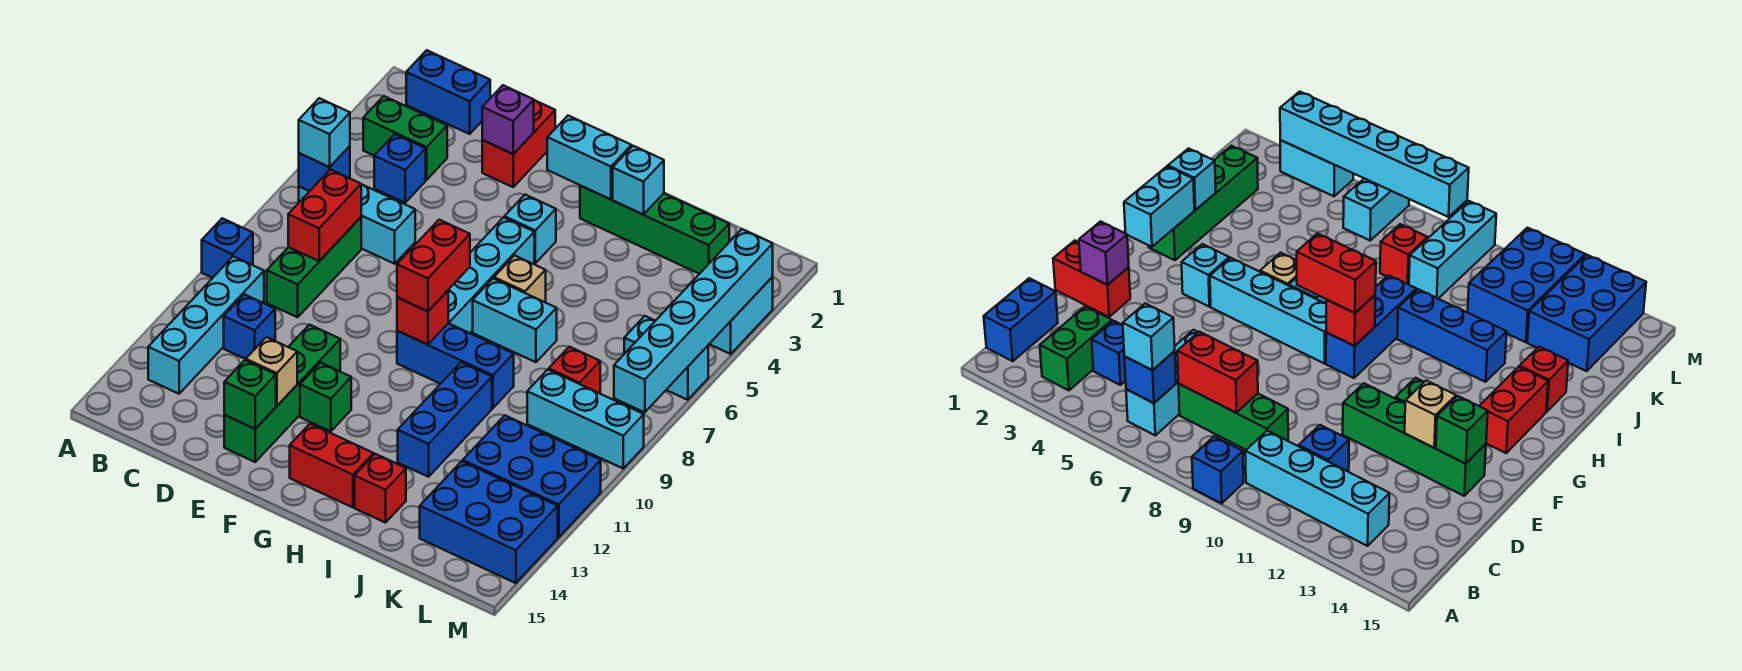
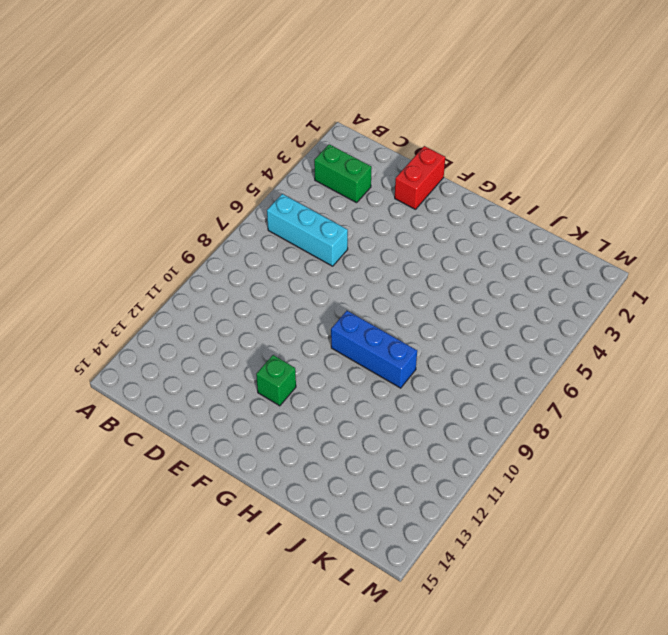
none -> blue 1x1 brick [202,218,253,278]
none -> blue 1x2 brick [406,50,490,134]
none -> cyan 1x4 brick [148,256,264,394]
none -> blue 1x1 brick [374,134,426,203]

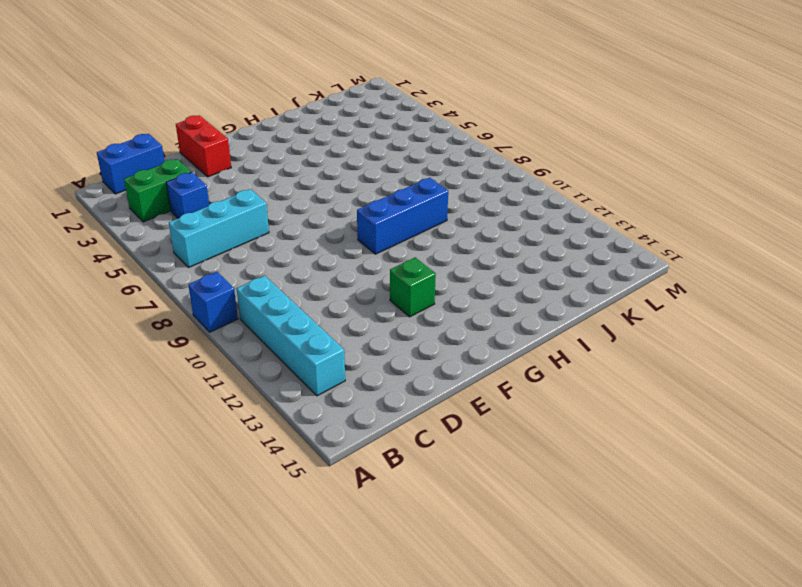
none -> green 1x3 brick [267,217,361,317]
none -> blue 1x1 brick [224,294,275,359]
none -> green 1x4 brick [224,325,340,462]
none -> cyan 1x1 brick [504,195,556,263]

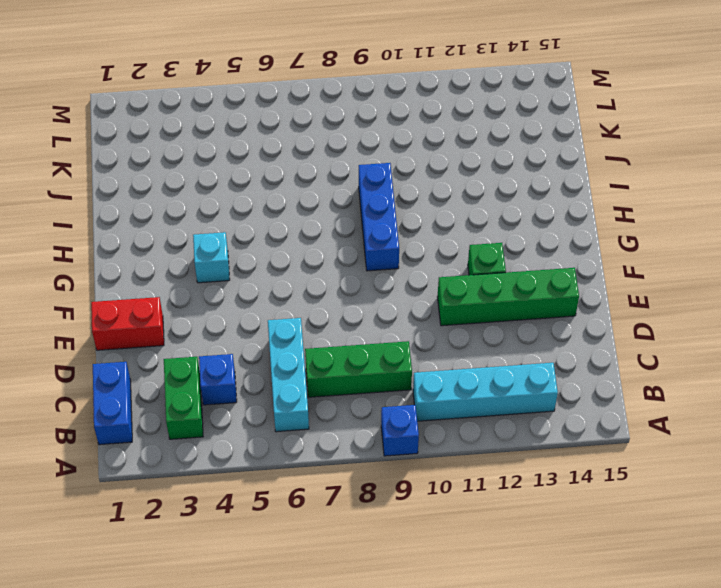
none -> blue 1x1 brick [224,294,275,359]
none -> cyan 1x4 brick [448,217,534,333]
none -> red 1x2 brick [290,424,374,507]
none -> green 1x4 brick [580,186,729,274]

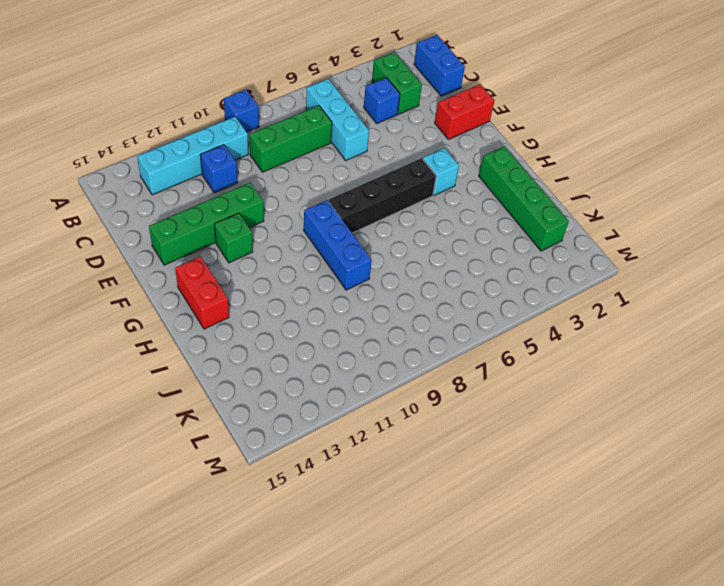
black 1x4 brick [329,158,436,233] -> cyan 1x4 brick [448,217,534,333]
none -> tan 1x1 brick [494,255,546,302]
none -> cyan 1x2 brick [473,278,557,362]
none -> blue 1x3 brick [398,362,492,477]
none -> red 1x1 brick [355,454,406,523]

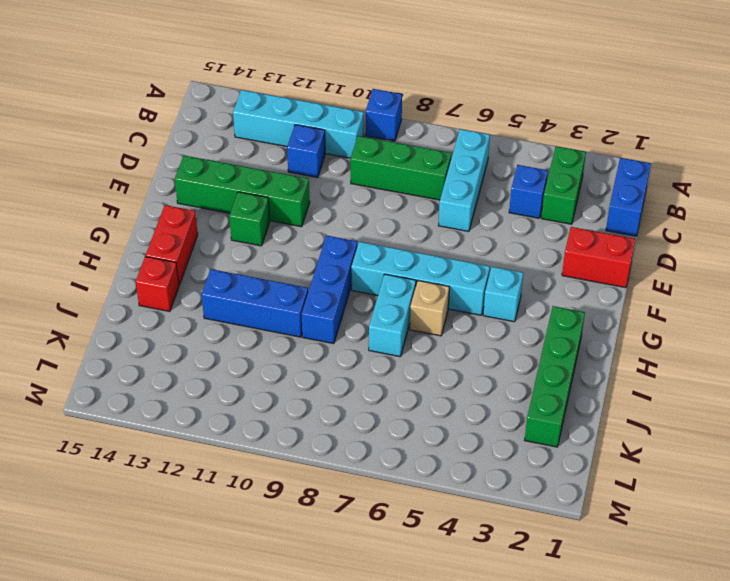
none -> red 1x1 brick [549,347,600,393]
none -> cyan 1x3 brick [527,370,644,468]
none -> blue 2x3 brick [463,415,601,537]
none -> blue 2x3 brick [420,461,558,583]

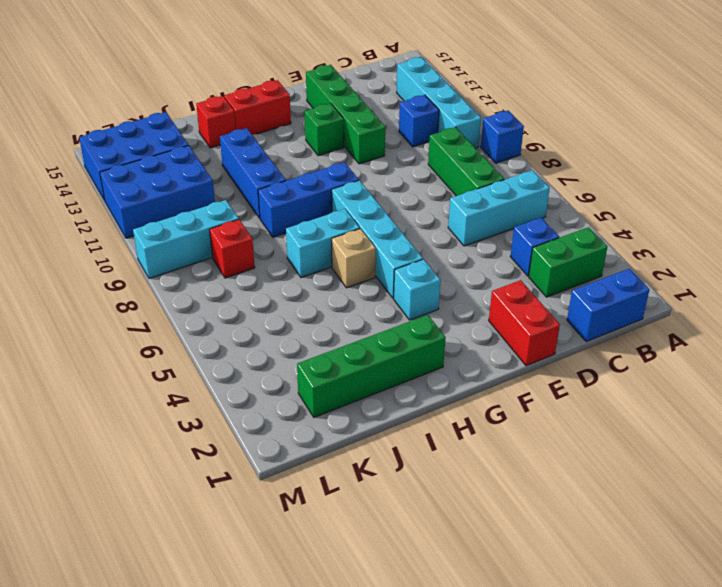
none -> cyan 1x2 brick [624,316,708,400]
none -> cyan 1x2 brick [710,277,773,354]
none -> blue 1x1 brick [299,146,350,191]
none -> red 1x2 brick [288,169,362,261]

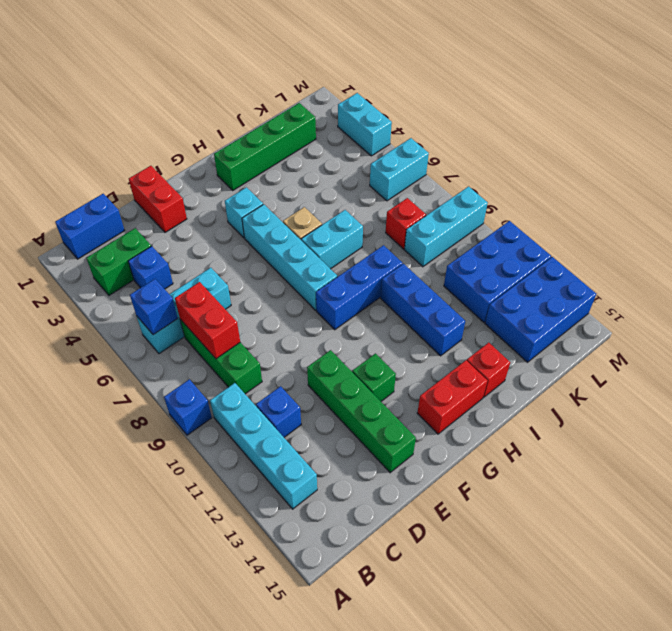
none -> purple 1x1 brick [482,85,534,154]
none -> tan 1x1 brick [246,337,297,406]
none -> green 1x1 brick [224,360,276,429]
none -> cyan 1x2 brick [547,116,631,199]

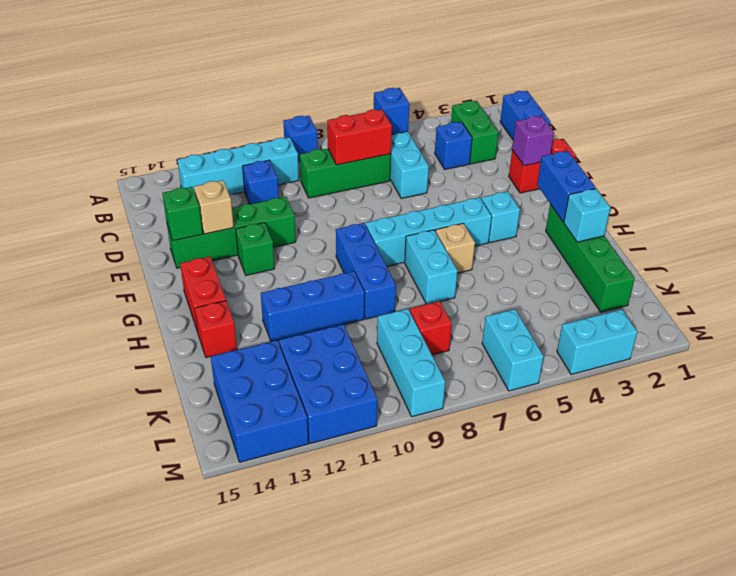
blue 1x2 brick [537,151,595,222] -> cyan 1x2 brick [547,116,631,199]
none -> red 1x1 brick [397,291,448,345]
none -> cyan 1x6 brick [614,229,773,412]
none -> cyan 1x1 brick [299,98,350,167]
none -> red 1x2 brick [397,220,470,311]

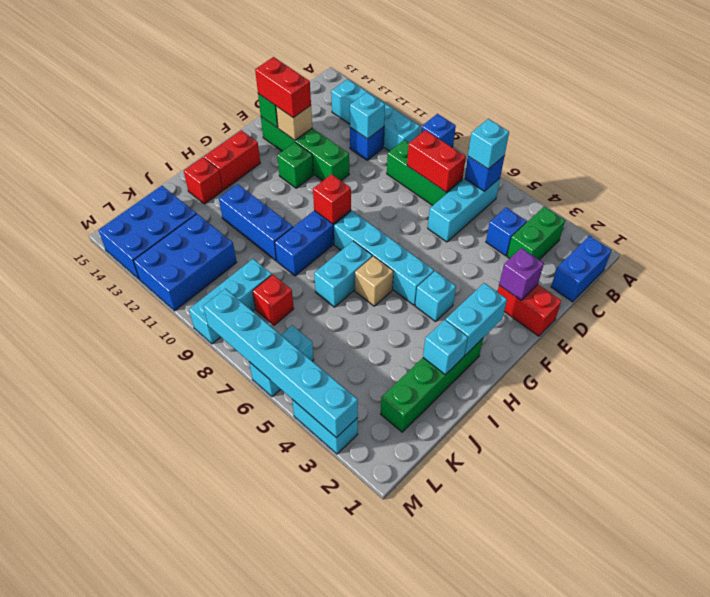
cyan 1x1 brick [350,92,385,139] -> none
red 1x2 brick [255,57,311,118] -> red 1x2 brick moved to [397,220,470,311]

